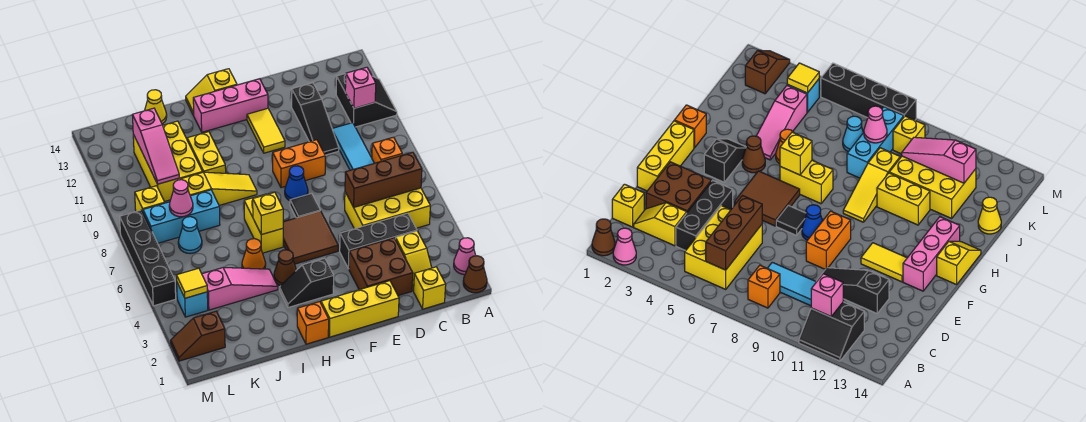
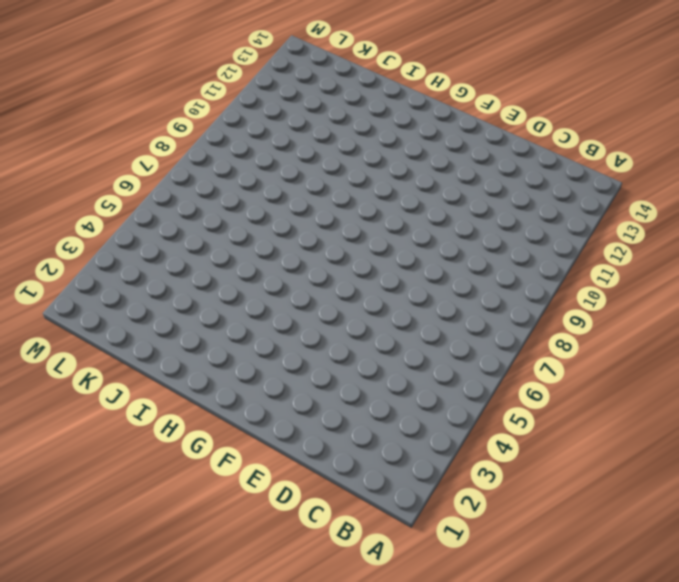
none -> brown 1x1 cone [463,256,487,293]
none -> pink 1x1 cone [454,238,476,275]
none -> black 2x2 slope [336,74,397,127]
none -> yellow 2x3 brick [345,188,430,229]

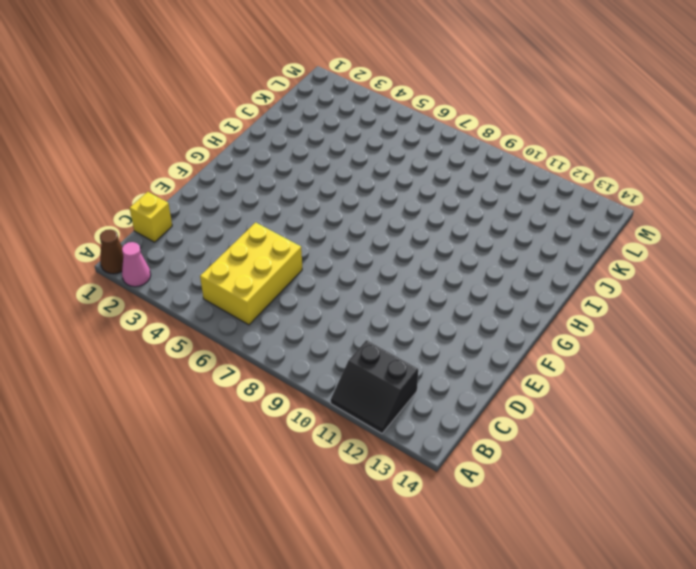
none -> orange 1x1 brick [372,137,402,163]
none -> yellow 1x2 slope [395,231,432,291]
none -> black 1x3 brick [340,213,417,269]
none -> cyan 1x3 tile [332,123,374,170]

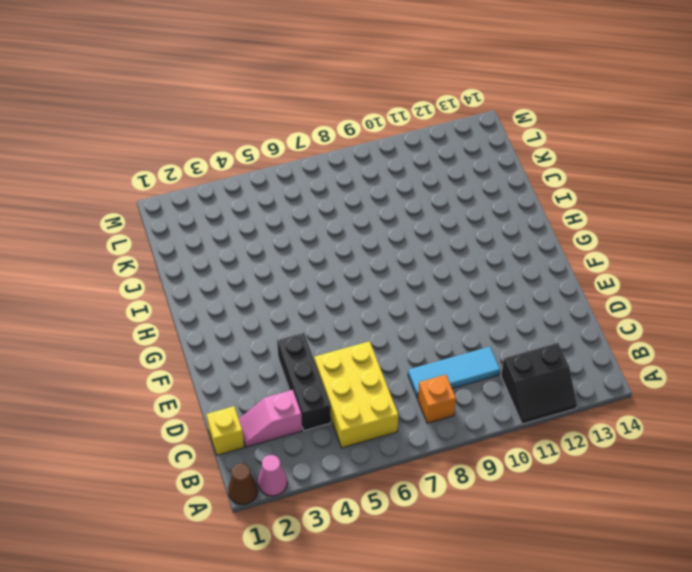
pink 1x2 slope [239,390,302,447] -> yellow 1x2 slope [395,231,432,291]
none -> brown 2x2 brick [349,238,413,296]
none -> black 1x3 slope [292,83,339,155]
none -> yellow 1x3 brick [321,281,399,337]
none -> orange 1x2 brick [273,140,325,188]

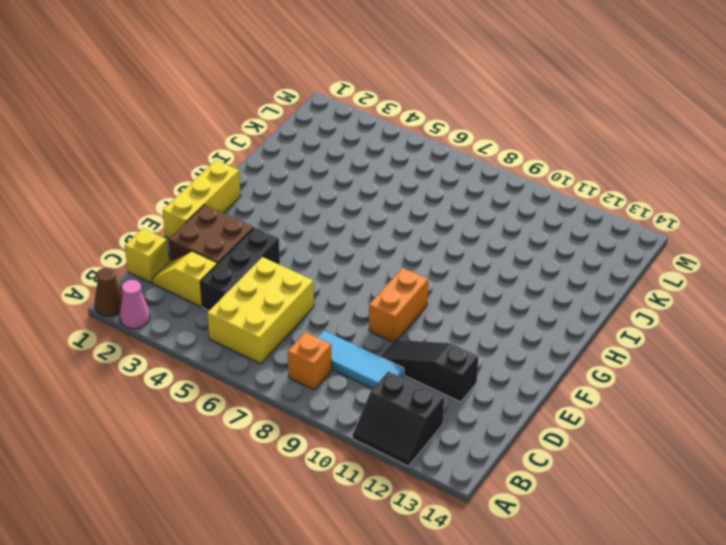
none -> brown 2x2 tile [283,211,338,264]
none -> black 1x1 tile [290,193,320,218]
none -> blue 1x1 cone [285,166,308,201]
none -> yellow 1x2 tile [247,108,285,153]

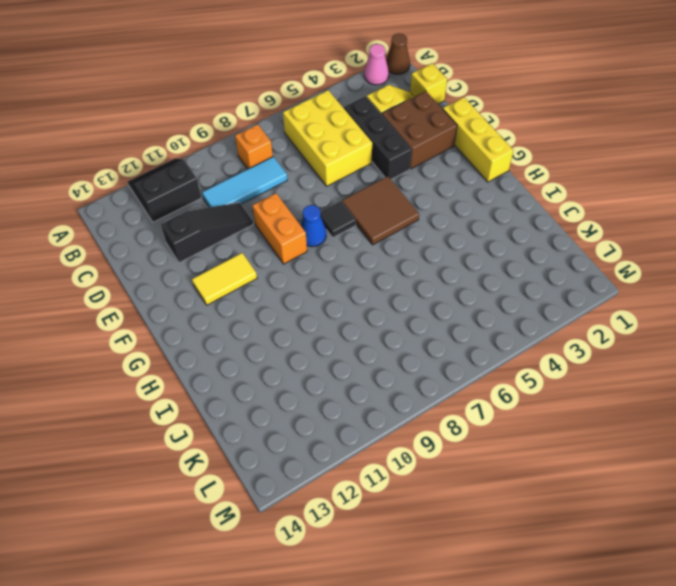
none -> pink 1x3 brick [193,79,268,132]
none -> black 1x2 slope [279,258,334,307]
none -> yellow 1x2 slope [186,69,237,115]
none -> orange 1x1 brick [297,302,329,344]

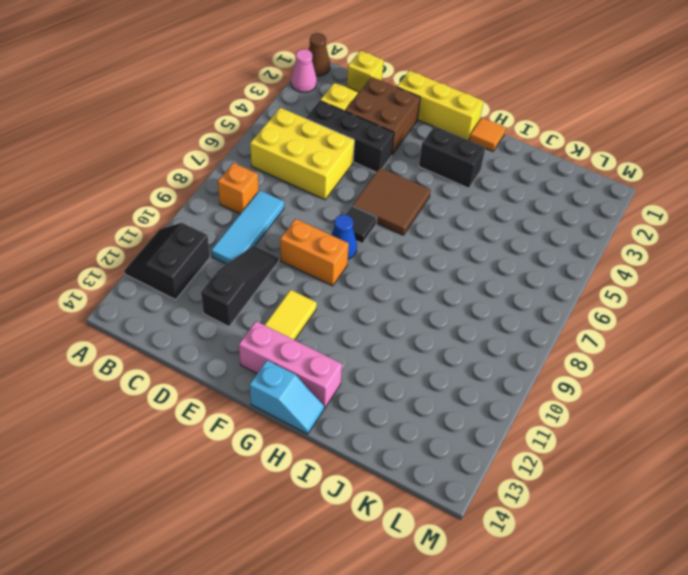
black 1x2 brick [419,126,485,188] -> black 1x2 slope [279,258,334,307]
cyan 1x2 slope [250,360,324,434] -> yellow 1x2 slope [186,69,237,115]
orange 1x1 tile [469,118,506,151] -> orange 1x1 brick [297,302,329,344]
none -> brown 1x1 cone [274,250,296,286]
none -> yellow 1x2 brick [244,194,283,253]
none -> yellow 1x3 slope [181,172,257,205]
none -> pink 1x3 slope [202,268,278,310]

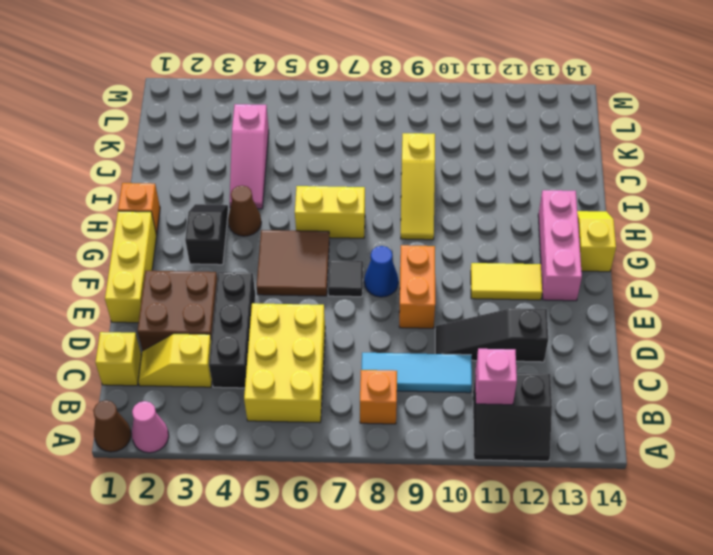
none -> orange 1x1 cone [242,239,266,269]
none -> yellow 1x2 brick [187,132,226,173]
none -> cyan 1x3 brick [143,190,220,243]
none -> yellow 2x3 brick [133,121,203,202]

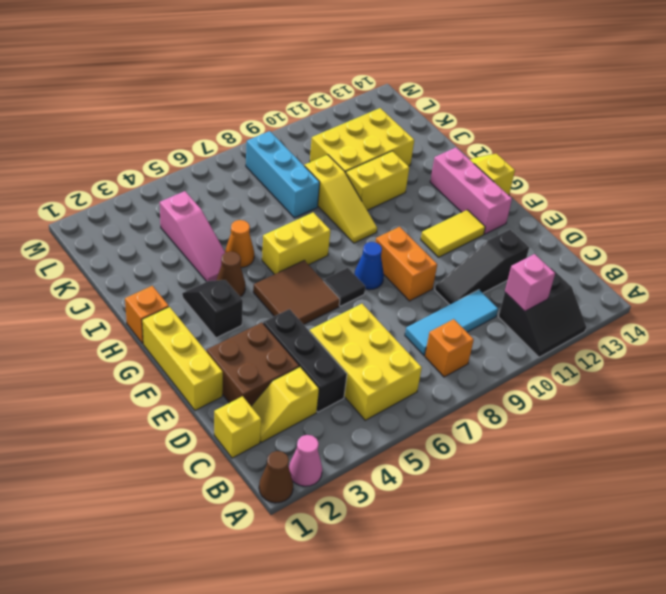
none -> yellow 1x1 cone [145,90,167,124]
none -> cyan 1x1 cone [178,217,202,254]
none -> brown 1x2 slope [171,311,225,361]
none -> cyan 1x1 brick [177,283,208,317]

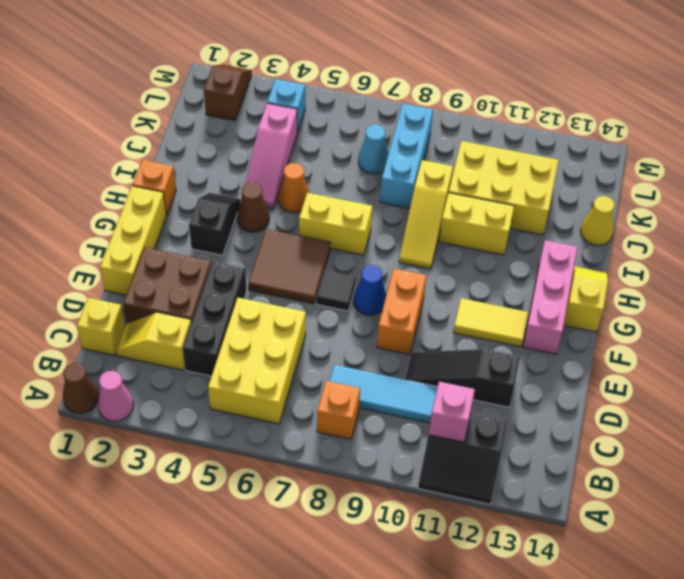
none -> yellow 1x1 brick [135,186,165,211]
none -> black 1x4 brick [120,210,176,306]
none -> brown 1x3 brick [345,152,422,207]
none -> yellow 1x1 brick [253,192,283,235]

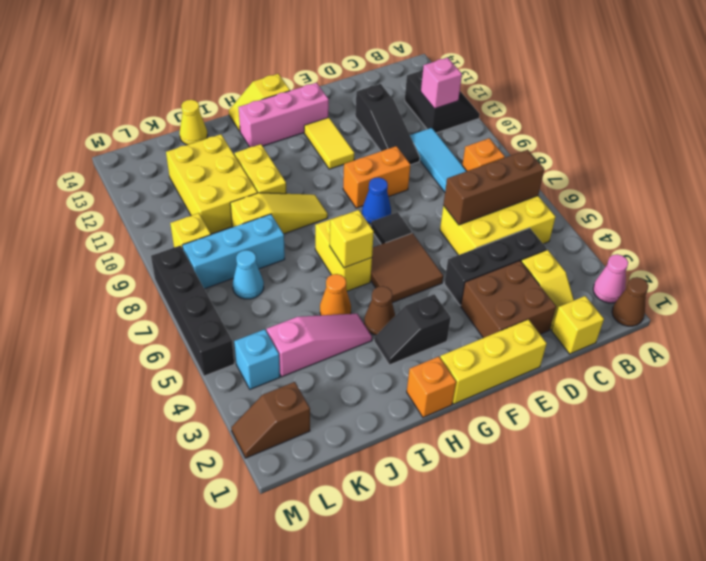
none -> pink 1x1 cone [169,180,193,217]
none -> pink 1x3 slope [132,108,179,184]
none -> yellow 1x1 tile [177,268,207,298]

